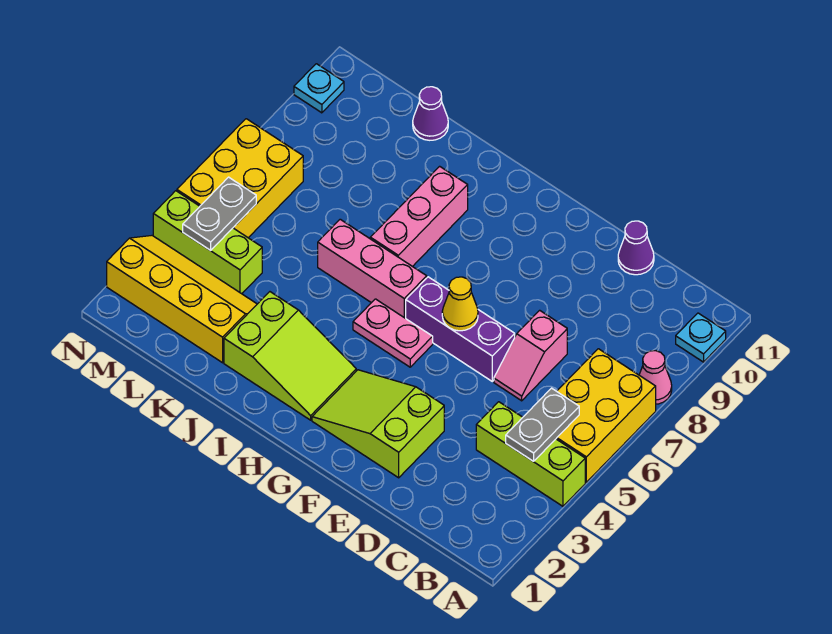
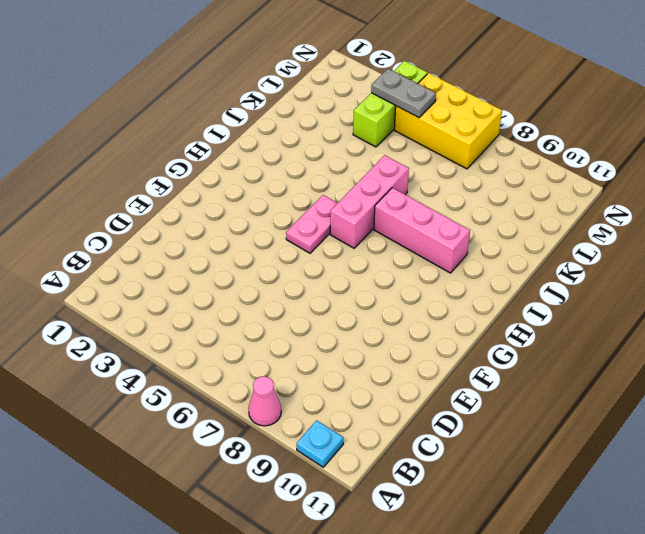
none -> lime 1x3 brick [476,402,585,506]
none -> yellow 2x3 brick [556,349,656,482]
none -> pink 1x2 slope [494,310,567,401]

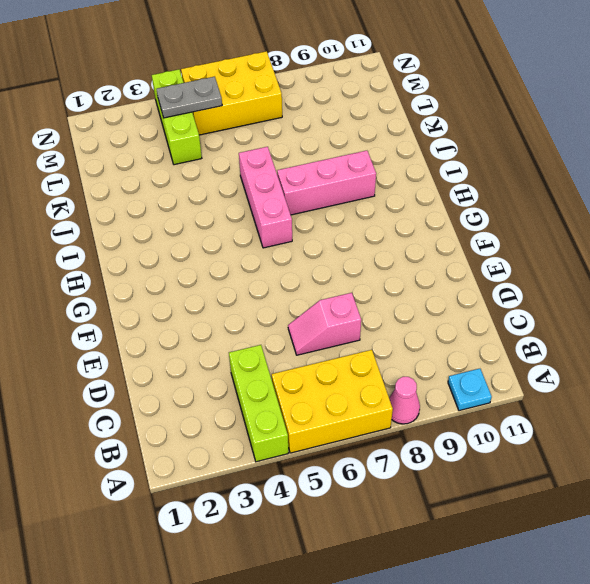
none -> purple 1x1 cone [618,221,654,275]
none -> lime 2x3 slope [312,370,444,478]
none -> purple 1x3 brick [406,277,515,381]

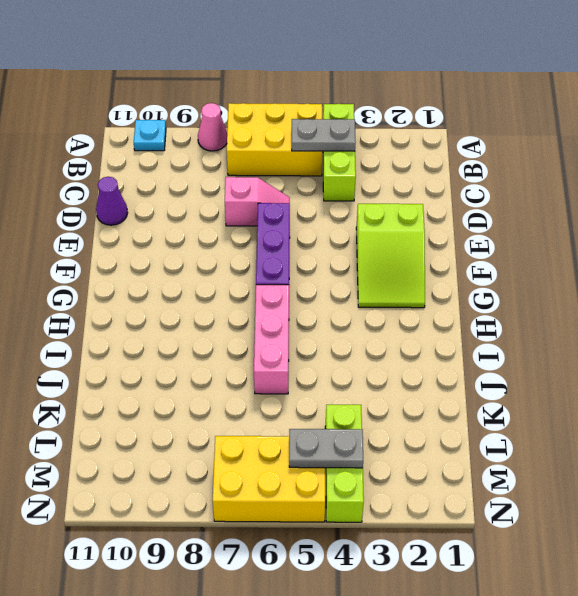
none -> pink 1x2 plate [353,299,433,367]
none -> lime 2x3 slope [224,292,356,420]
none -> pink 1x3 brick [370,166,468,267]

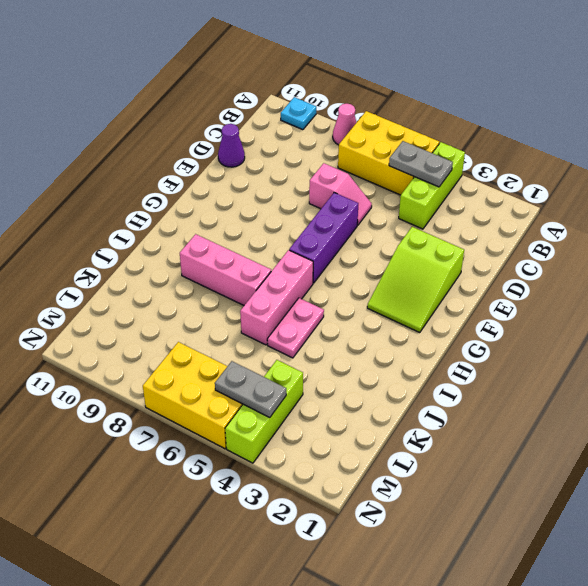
pink 1x2 plate [267,298,324,358] -> pink 1x2 plate moved to [353,299,433,367]
none -> lime 2x3 slope [224,292,356,420]
none -> yellow 2x4 slope [107,236,257,363]
none -> purple 1x1 cone [413,87,448,140]

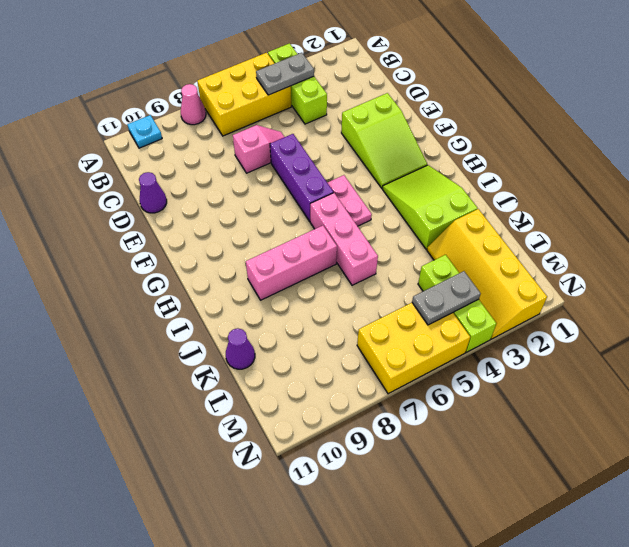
none -> cyan 1x1 plate [294,64,344,113]
none -> yellow 1x1 cone [442,277,478,331]

